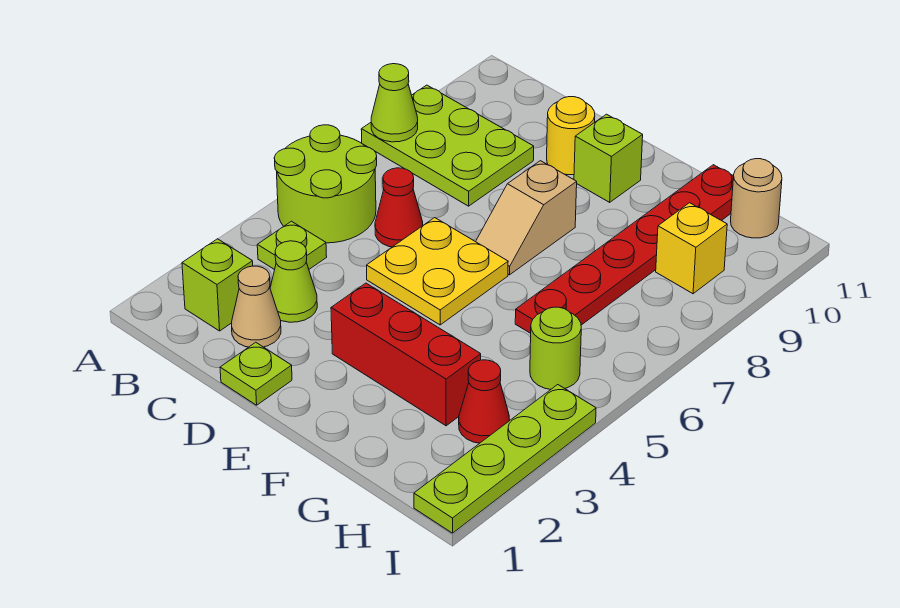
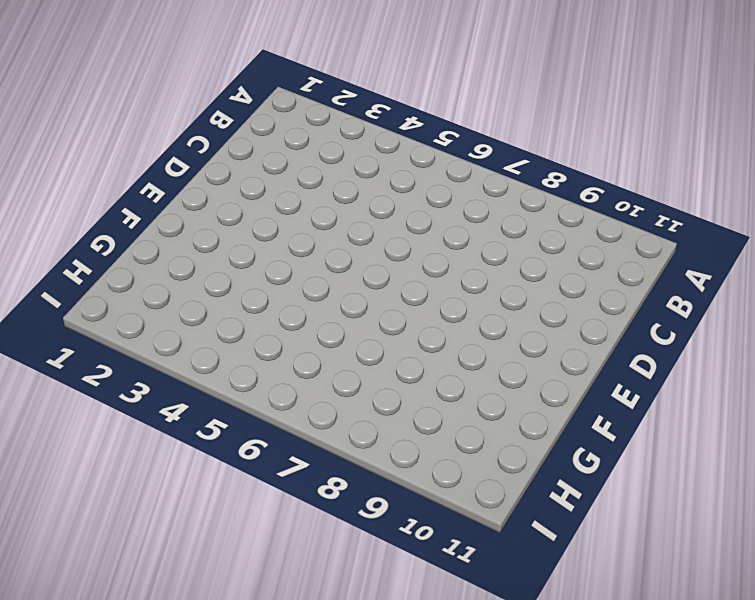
none -> lime 2x2 round brick [274,125,377,243]
none -> lime 2x3 plate [361,85,534,206]
none -> lime 1x1 brick [182,239,253,331]

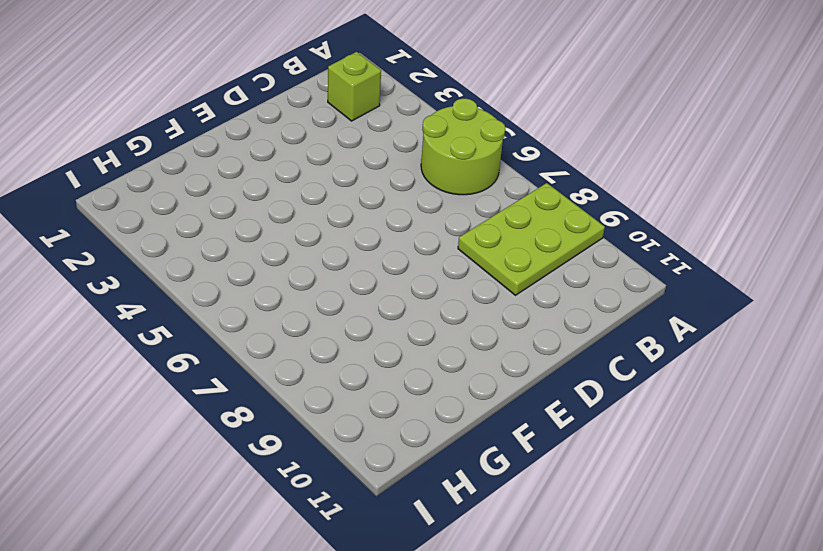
none -> lime 1x1 plate [257,221,327,270]
none -> tan 1x1 cone [232,266,281,347]
none -> lime 1x1 cone [270,241,317,322]

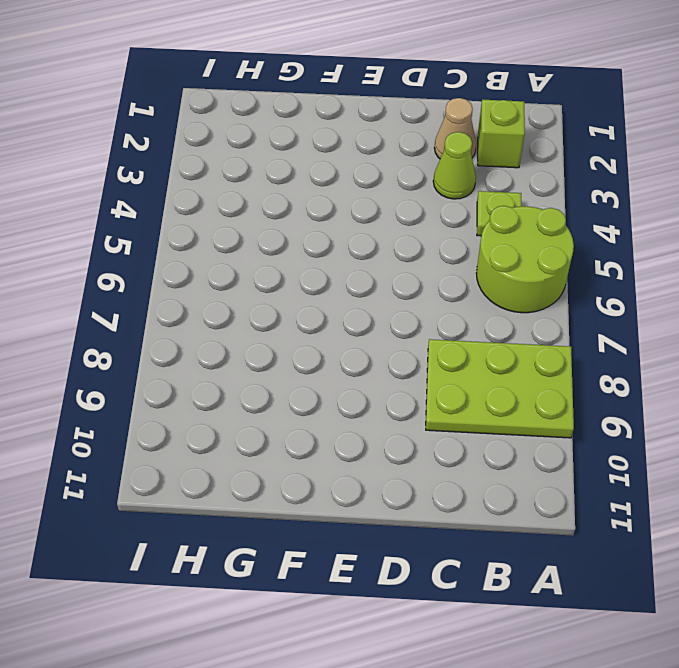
none -> red 1x1 cone [375,168,423,247]
none -> lime 1x1 plate [220,342,292,405]
none -> yellow 2x2 plate [367,218,508,325]

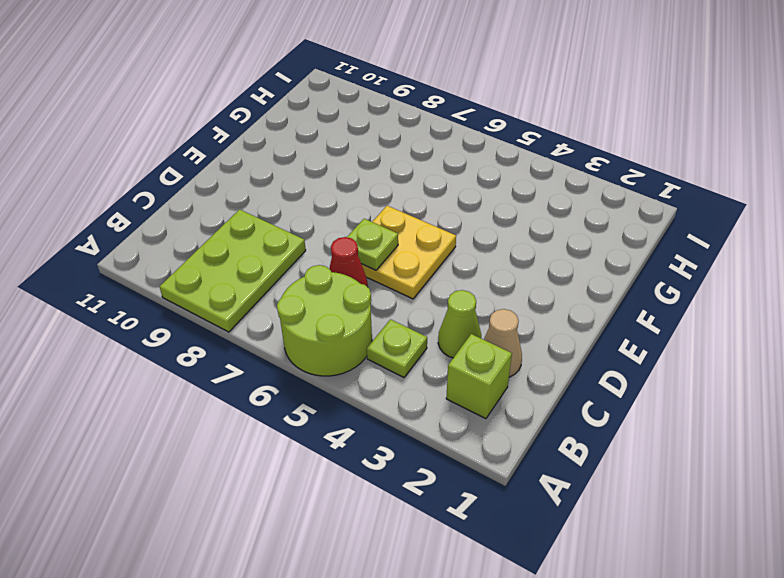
lime 1x1 plate [347,219,398,270] -> lime 1x1 plate moved to [220,342,292,405]
none -> yellow 1x1 round brick [547,97,595,175]
none -> red 1x3 brick [331,283,481,426]
none -> tan 1x2 slope [476,161,577,275]

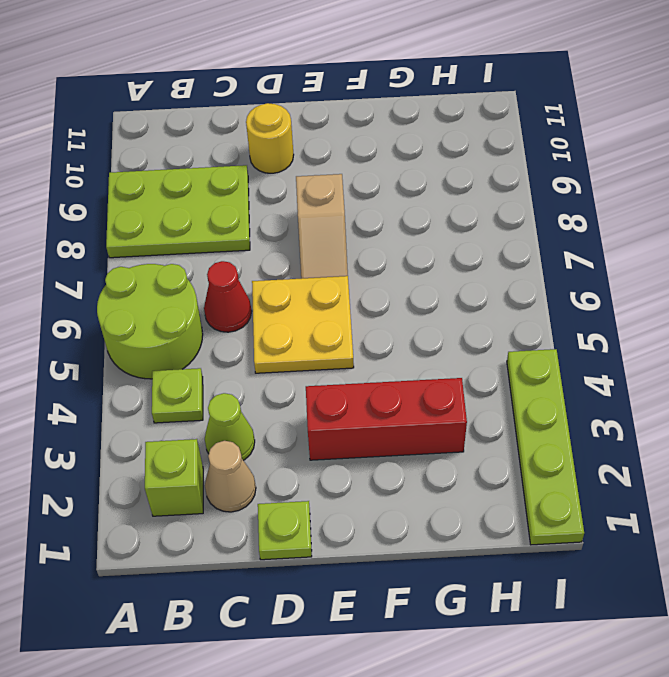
none -> lime 1x1 brick [574,114,643,202]
none -> red 1x6 plate [515,165,733,333]
none -> red 1x1 cone [459,360,510,443]

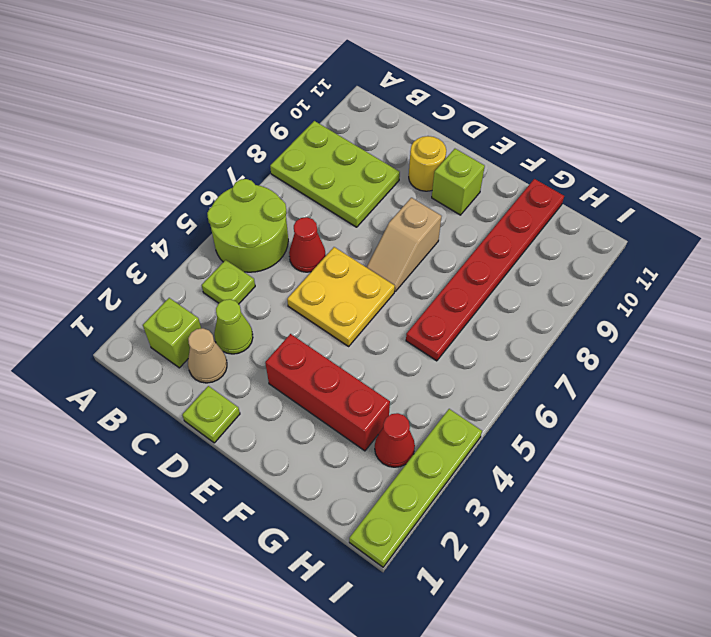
none -> lime 1x1 round brick [530,307,581,389]
none -> yellow 1x1 brick [656,203,727,294]
none -> tan 1x1 round brick [731,159,782,238]

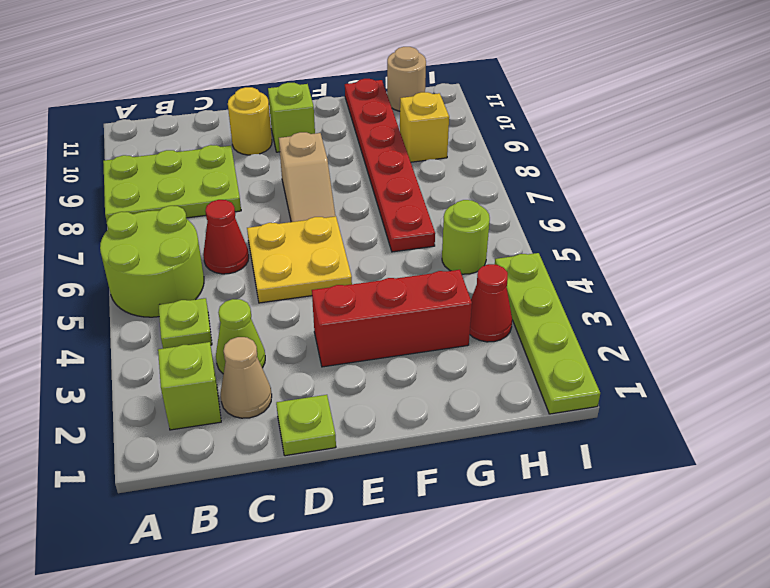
none -> lime 1x1 cone [371,64,418,142]

